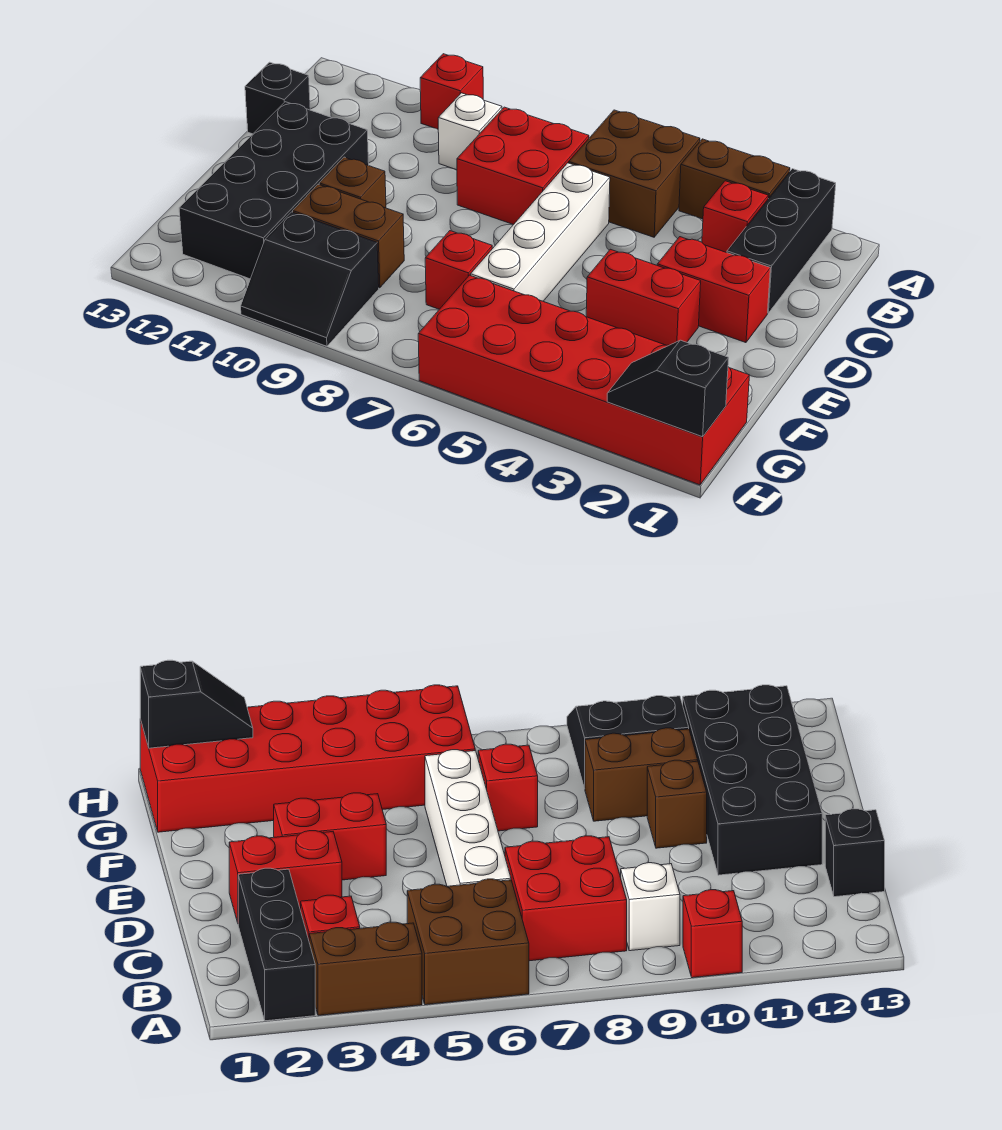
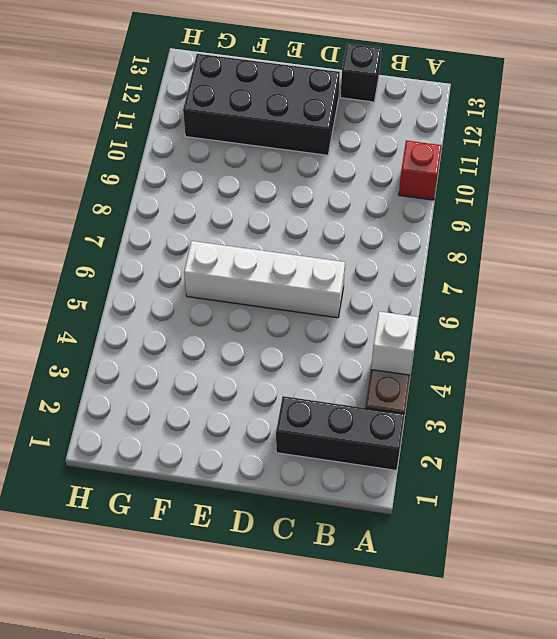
white 1x1 brick [371,311,418,375] -> white 1x1 brick moved to [438,93,502,170]
none -> brown 2x2 brick [569,110,700,237]
none -> red 1x1 brick [702,181,768,253]
none -> red 2x2 brick [457,107,589,225]

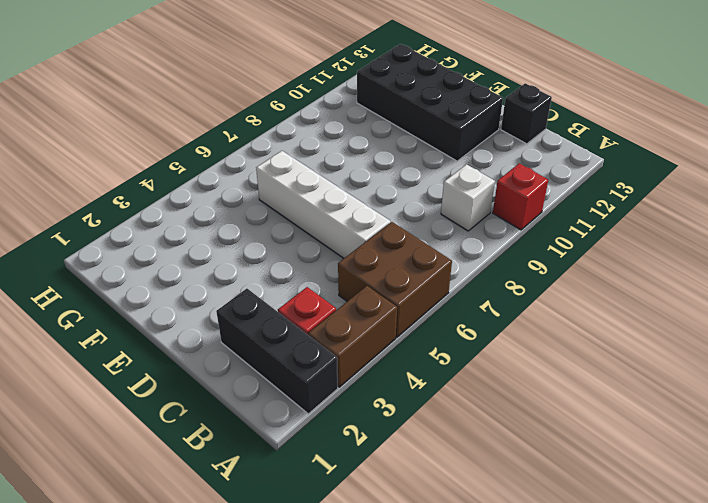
none -> red 2x2 brick [457,107,589,225]
none -> red 1x2 brick [657,237,770,343]
none -> red 1x2 brick [586,249,701,345]

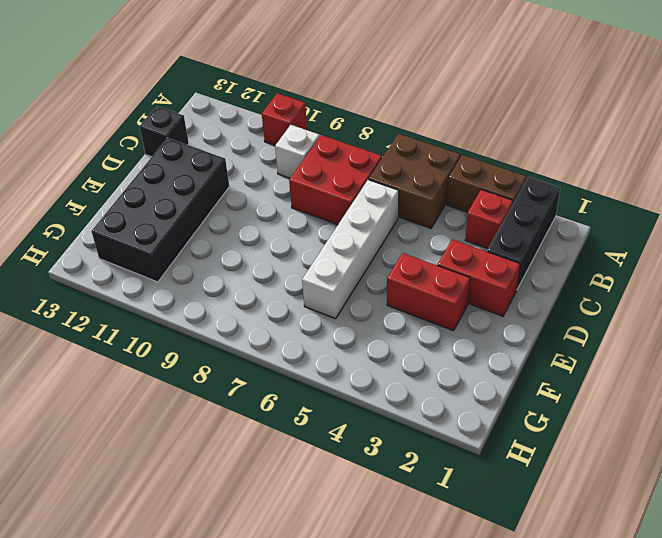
none -> brown 1x1 brick [319,157,386,208]
none -> red 1x1 brick [425,231,492,309]
none -> brown 1x2 brick [293,184,404,288]

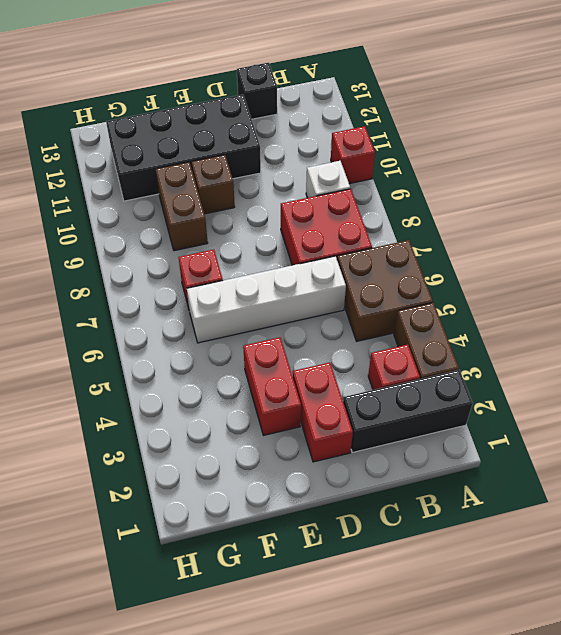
none -> red 2x6 brick [418,275,750,485]
none -> black 2x2 slope [241,212,379,346]
none -> black 1x2 slope [607,340,729,437]

